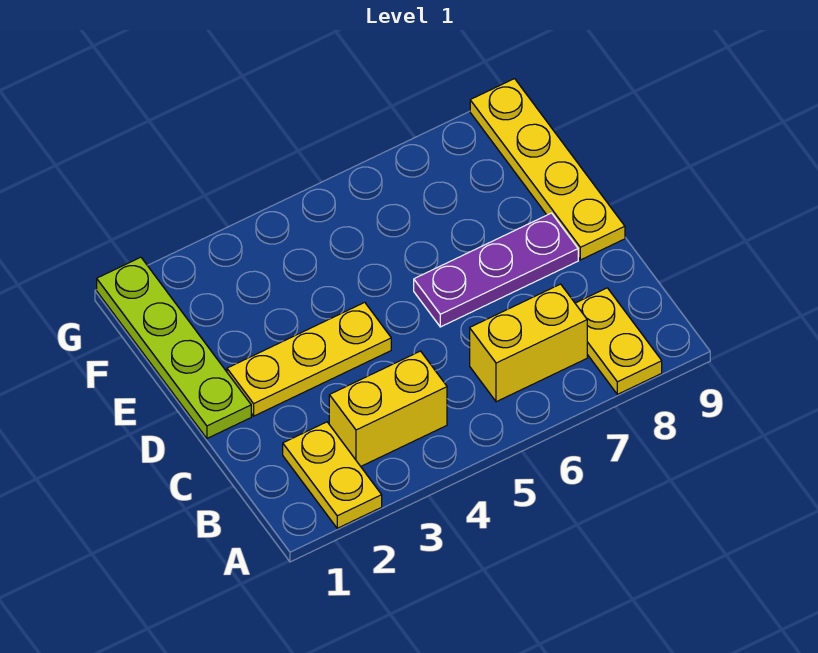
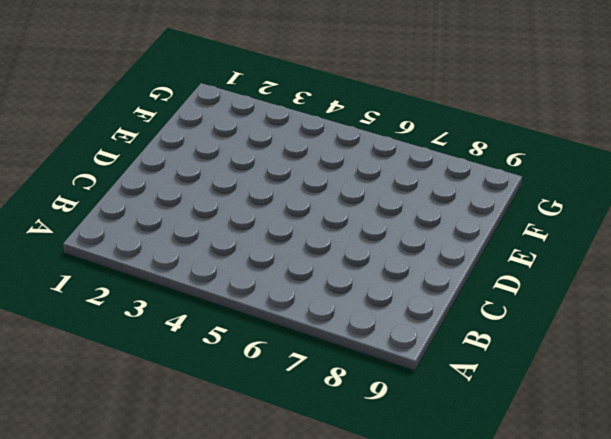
none -> yellow 1x2 plate [283,422,382,528]
none -> yellow 1x2 plate [575,288,662,394]

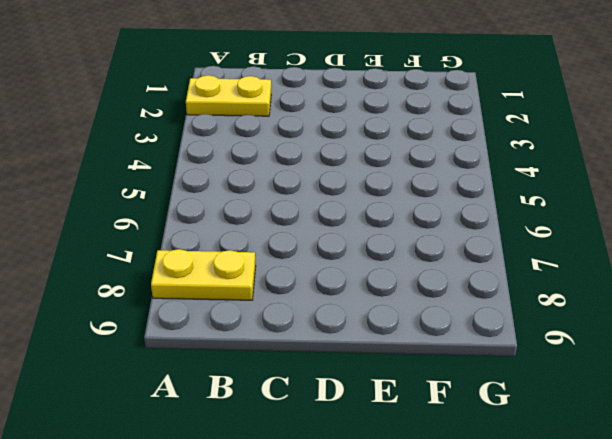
none -> yellow 1x2 brick [329,351,447,466]
none -> yellow 1x2 brick [470,284,587,402]

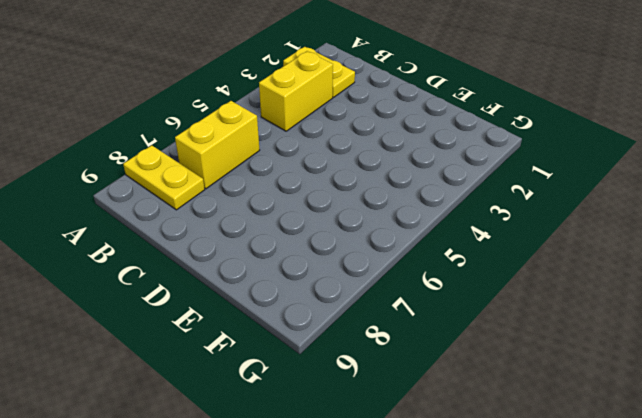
none -> lime 1x4 plate [97,257,251,438]
none -> yellow 1x3 plate [227,302,391,416]

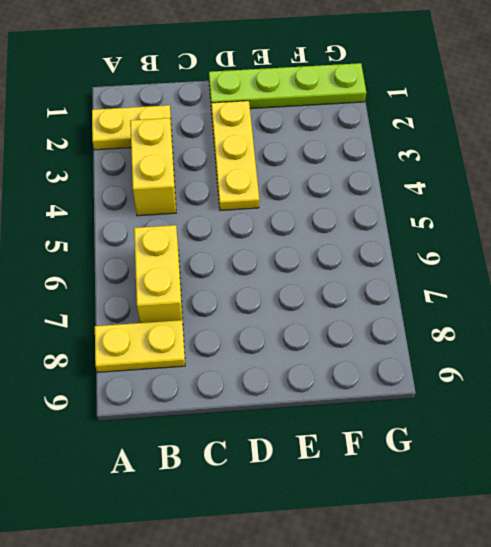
none -> purple 1x3 plate [414,213,578,327]
none -> yellow 1x4 plate [470,79,625,260]

